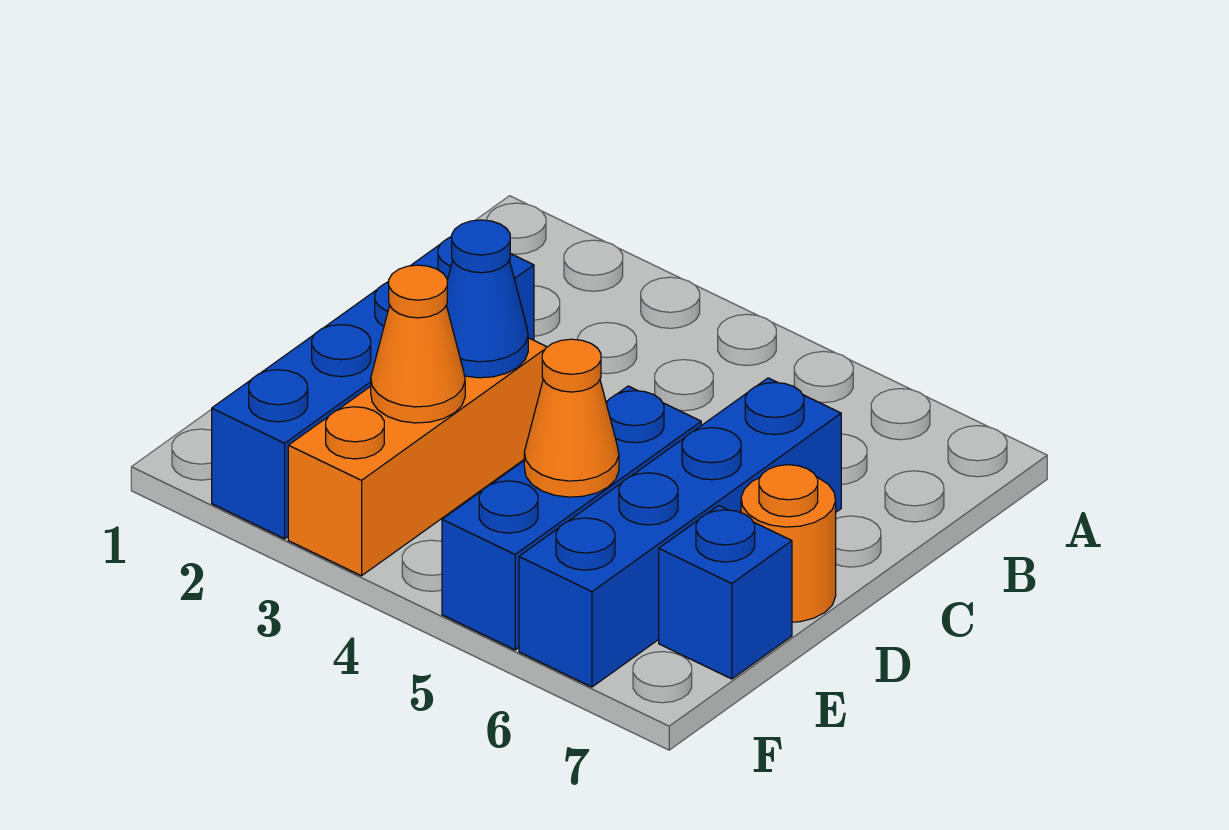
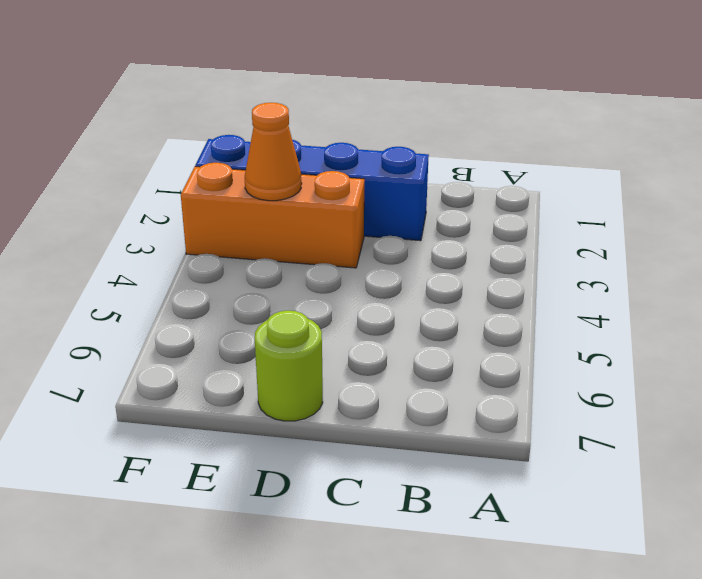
lime 1x1 round brick [255,310,323,421] -> orange 1x1 round brick [741,465,836,622]
none -> blue 1x4 brick [519,378,841,687]
none -> blue 1x3 brick [442,386,701,650]

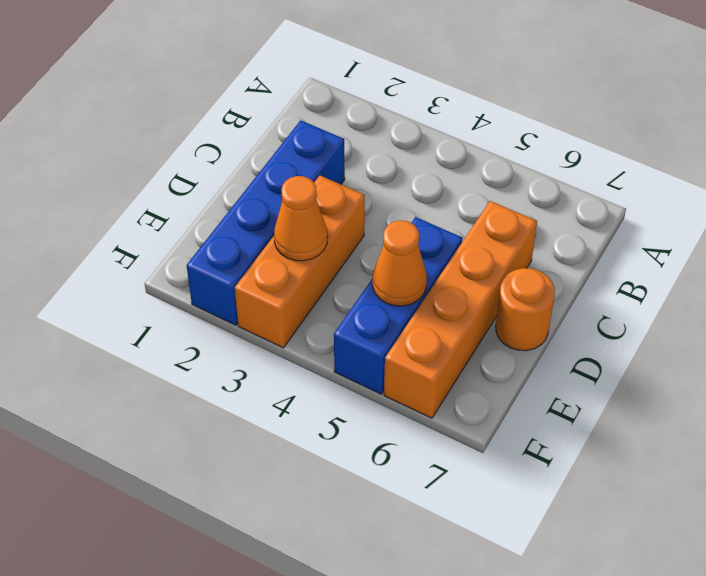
orange 1x4 brick [384,201,537,418] -> blue 1x4 brick [519,378,841,687]
none -> blue 1x1 brick [659,506,792,679]
none -> blue 1x1 cone [447,220,528,378]

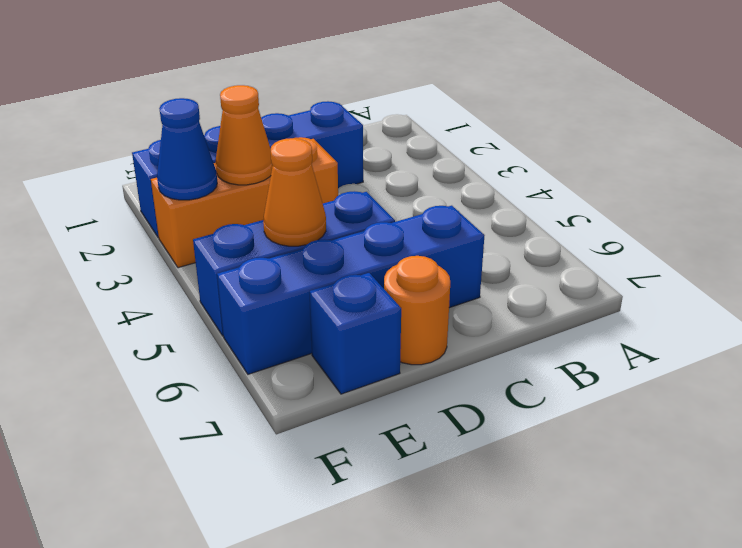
blue 1x1 cone [157,98,217,200] -> blue 1x1 cone moved to [447,220,528,378]

